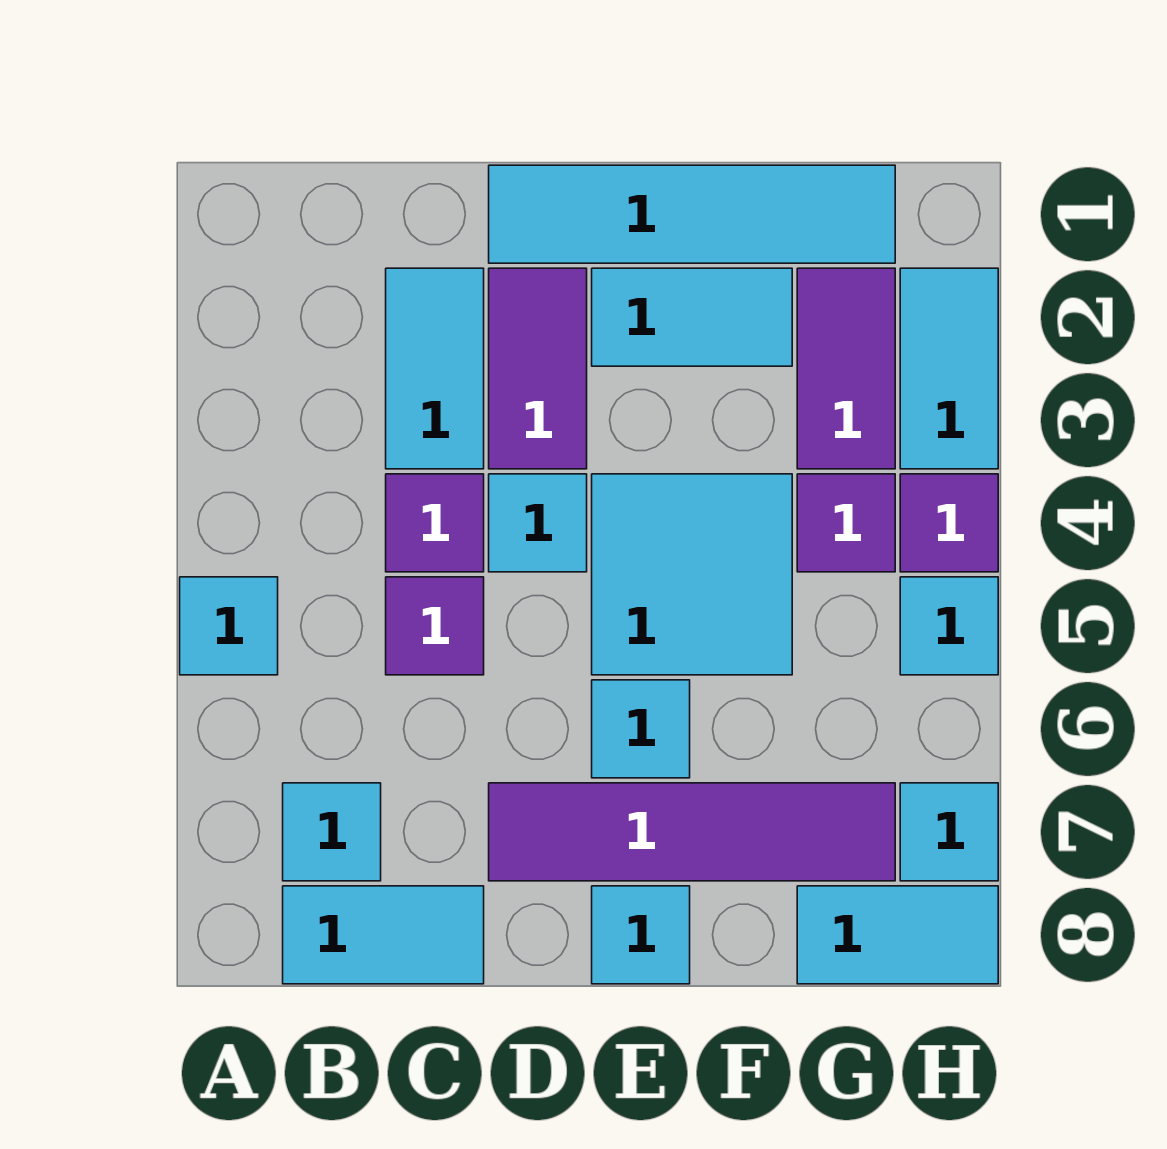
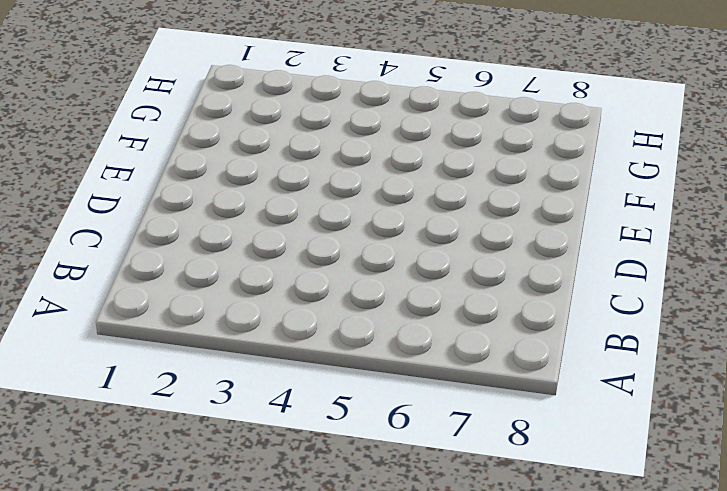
none -> cyan 1x1 tile [180,577,278,675]
none -> cyan 1x1 tile [283,783,381,881]
none -> cyan 1x2 tile [283,886,484,984]

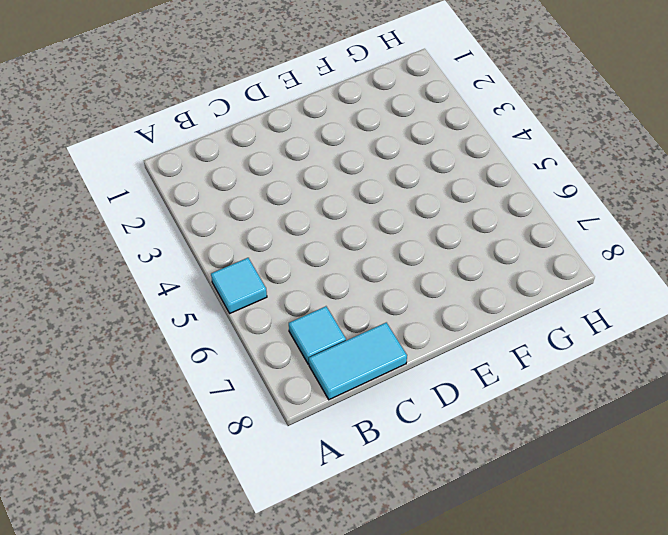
none -> cyan 1x2 tile [386,268,484,469]
none -> purple 1x1 tile [386,474,484,572]
none -> purple 1x1 tile [386,577,484,675]

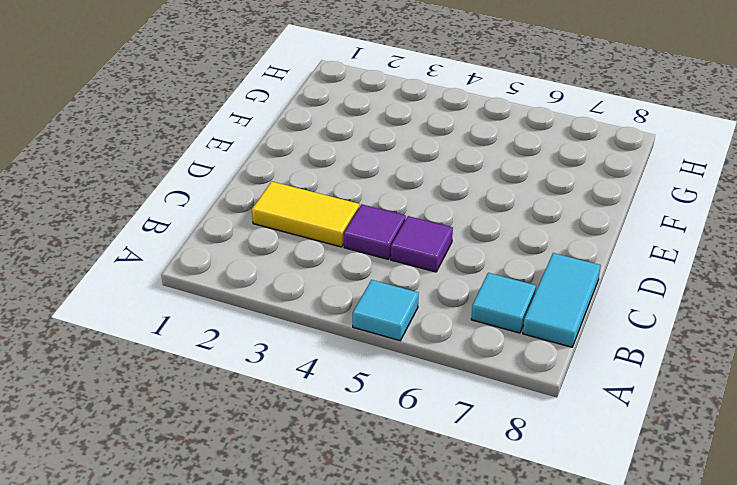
yellow 1x2 tile [252,182,359,247] -> cyan 1x2 tile [386,268,484,469]
none -> cyan 1x4 tile [489,165,895,263]
none -> purple 1x2 tile [489,268,587,469]
none -> cyan 1x1 tile [489,474,587,572]

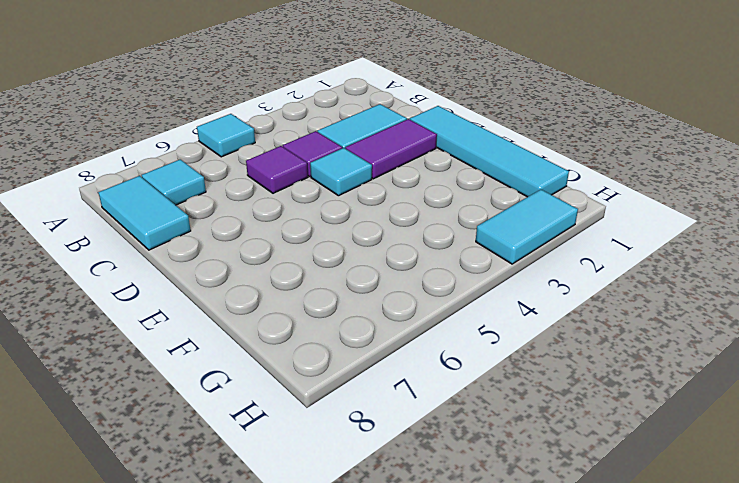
none -> purple 1x4 tile [489,783,895,881]
none -> cyan 1x2 tile [592,268,792,366]
none -> cyan 2x2 tile [592,474,792,675]

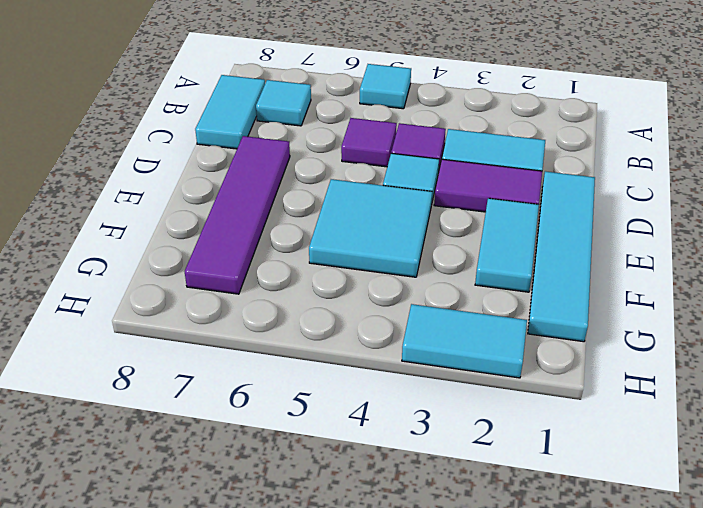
none -> cyan 1x1 tile [592,680,690,778]
none -> cyan 1x1 tile [592,886,690,984]
none -> purple 1x2 tile [797,268,895,469]

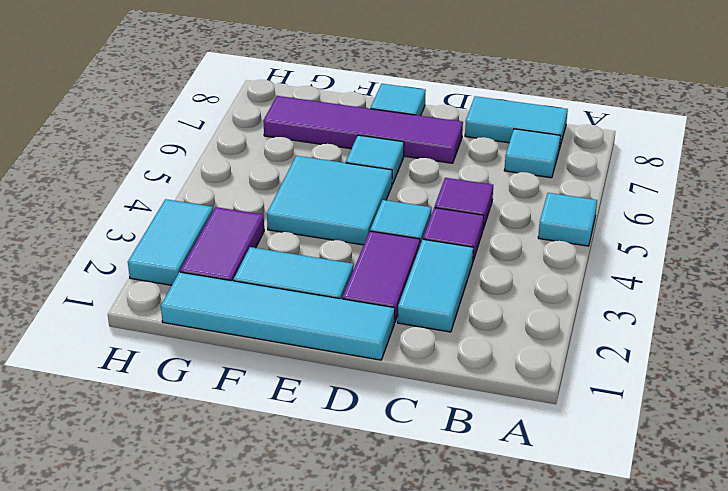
none -> purple 1x1 tile [797,474,895,572]
none -> cyan 1x2 tile [797,886,998,984]
none -> purple 1x1 tile [900,474,998,572]

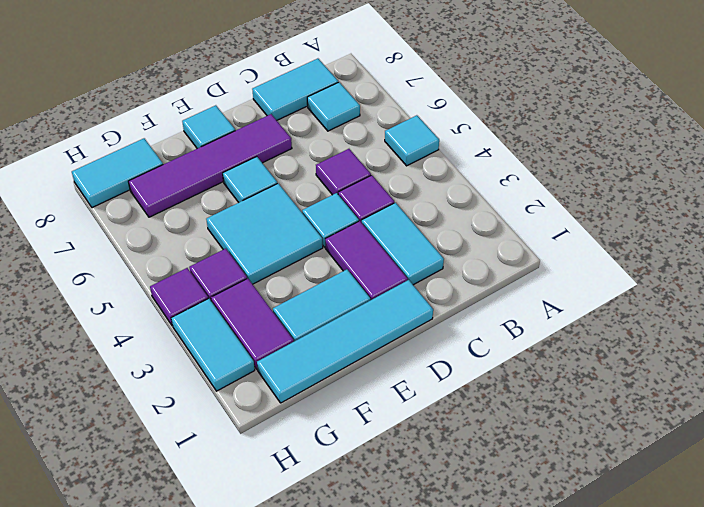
none -> cyan 1x1 tile [900,577,998,675]
none -> cyan 1x1 tile [900,783,998,881]

